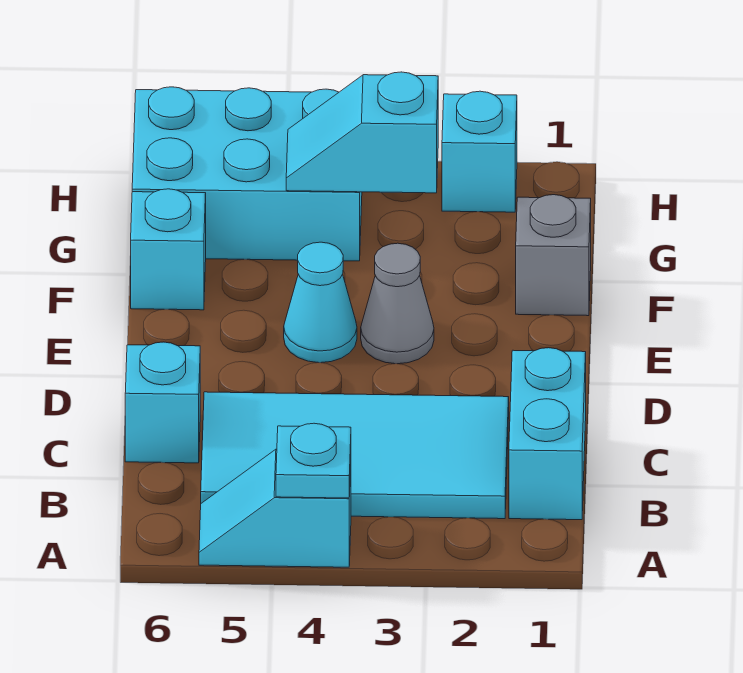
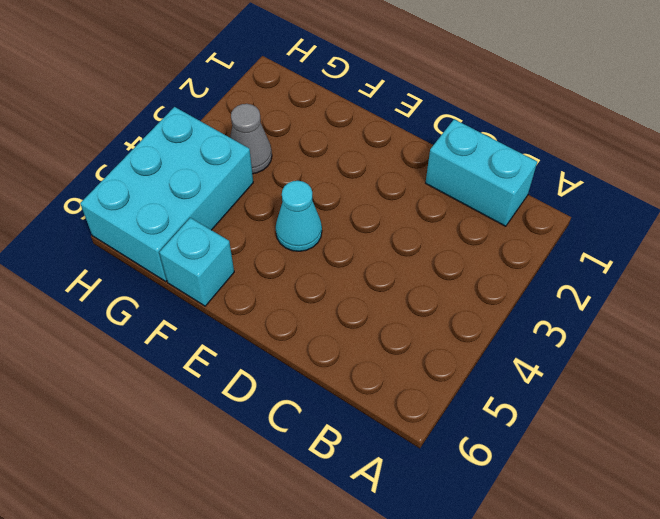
grey 1x1 cone [230,104,272,174] -> grey 1x1 cone moved to [361,243,434,364]
none -> cyan 1x2 slope [199,449,351,567]
none -> cyan 2x4 tile [201,392,509,519]
none -> cyan 1x1 brick [125,342,200,463]

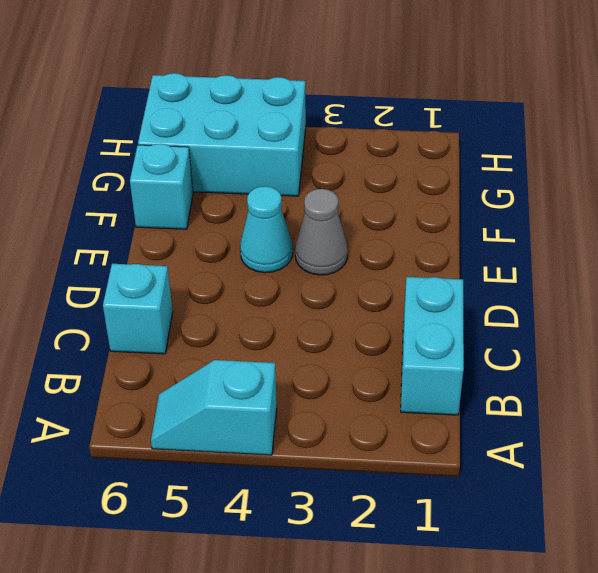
none -> cyan 2x4 tile [201,392,509,519]
none -> grey 1x1 brick [516,195,591,316]
none -> cyan 1x1 brick [442,91,517,212]

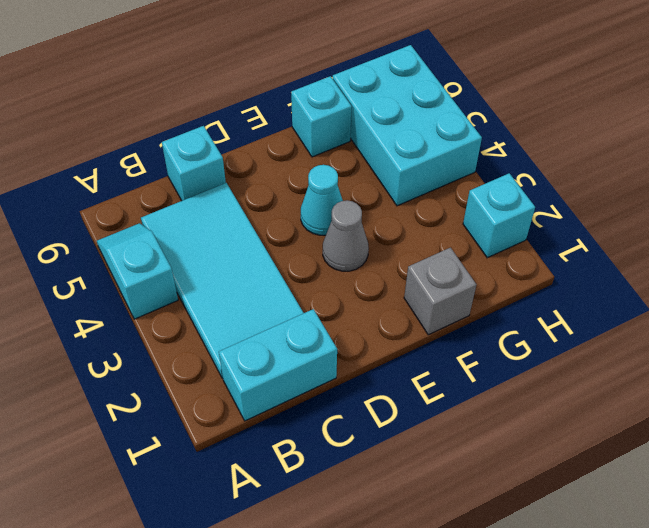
none -> cyan 1x1 plate [276,423,351,498]
none -> cyan 1x2 slope [286,72,438,193]

